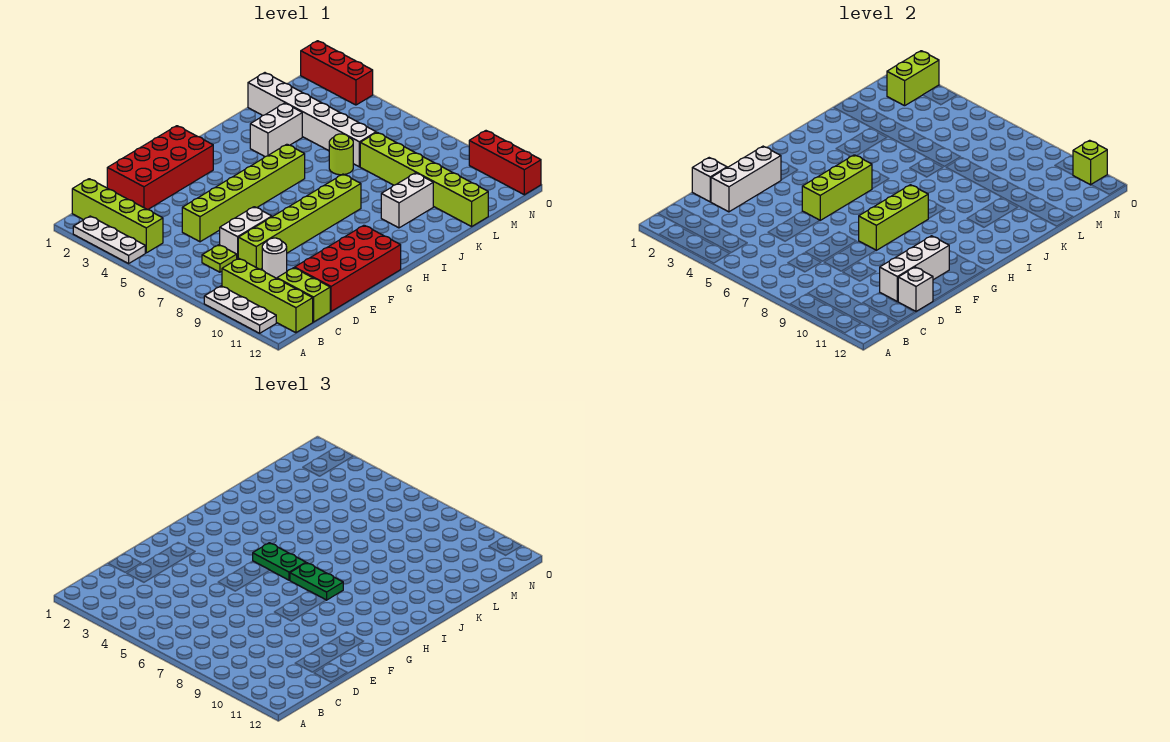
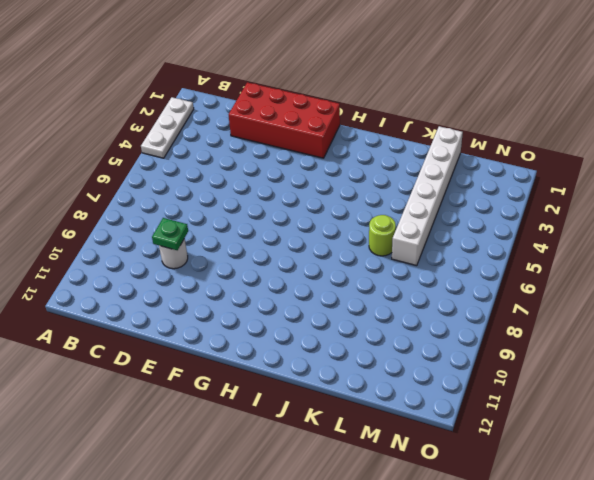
green 1x1 plate [152,218,188,250] -> none
none -> white 1x3 plate [204,286,276,333]
none -> lime 1x4 brick [72,179,163,253]
none -> lime 1x4 brick [222,258,313,333]

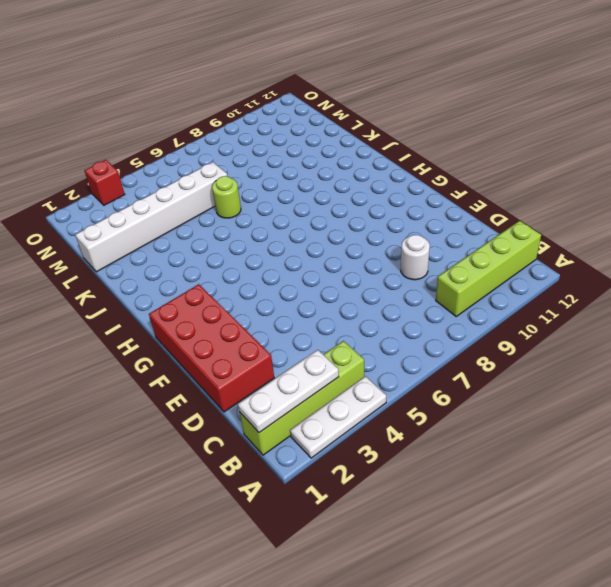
white 1x3 plate [238,350,339,433] -> white 1x3 plate moved to [204,286,276,333]
red 1x1 brick [84,160,125,205] -> red 1x3 brick [301,41,373,105]
none -> lime 1x1 plate [202,245,237,272]
none -> lime 1x2 brick [277,268,330,322]
none -> lime 1x6 brick [182,144,305,242]

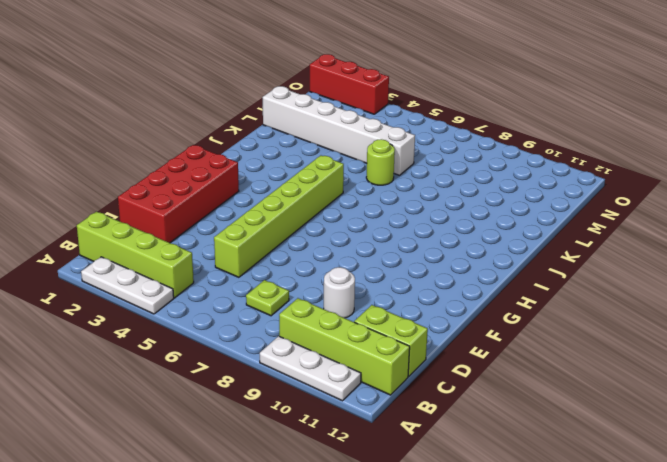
none -> white 1x2 brick [220,207,272,259]
none -> lime 1x6 brick [238,174,361,269]
none -> red 2x4 brick [295,225,401,311]

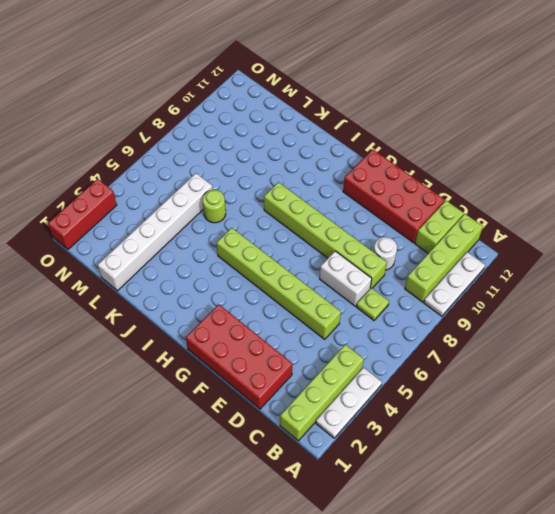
none -> white 1x2 brick [250,103,302,157]
none -> white 1x2 brick [381,173,433,228]
none -> lime 1x6 brick [360,132,488,226]

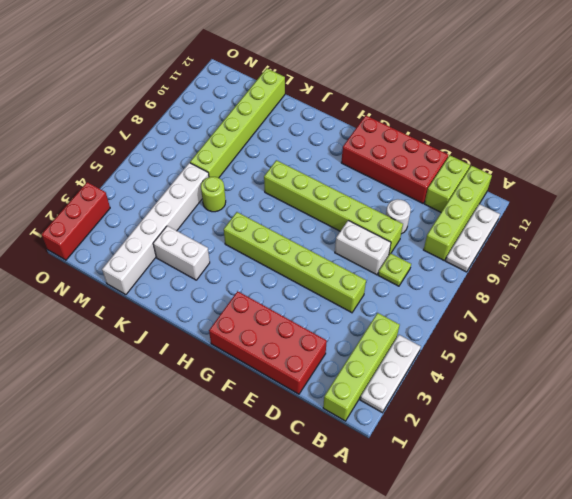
none -> white 1x2 brick [381,173,433,228]
none -> red 1x3 brick [469,131,541,195]
none -> white 1x1 brick [692,158,727,202]

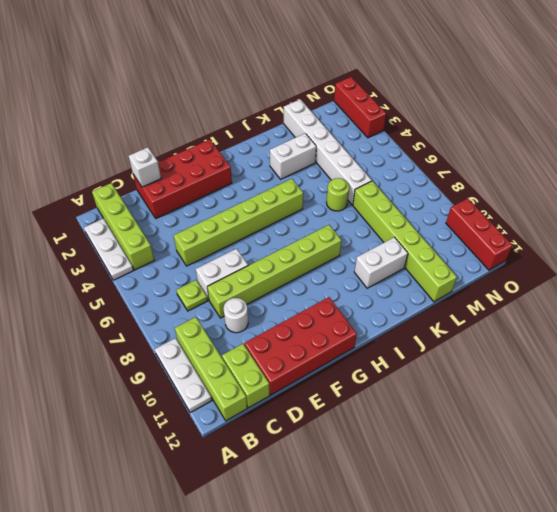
none -> white 1x3 brick [711,146,781,212]
none -> white 1x3 brick [880,236,949,302]
none -> white 1x1 brick [898,267,933,311]

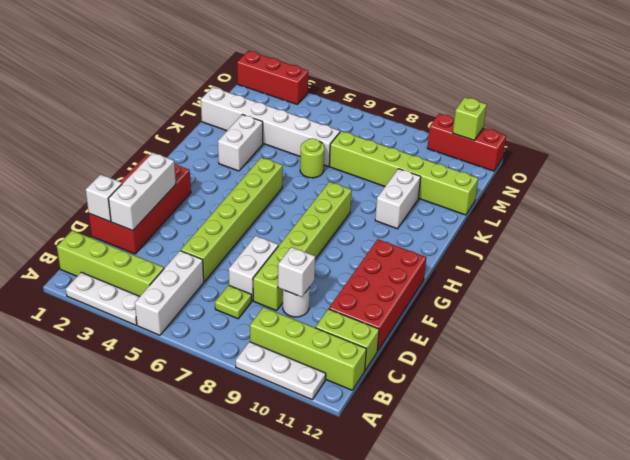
white 1x3 brick [135,251,204,335] -> white 1x3 brick moved to [880,236,949,302]
white 1x1 brick [278,247,315,297] -> white 1x1 brick moved to [898,267,933,311]
none -> lime 1x3 brick [802,155,872,220]
none -> lime 1x3 brick [859,185,928,250]
none -> lime 1x2 brick [887,51,939,106]

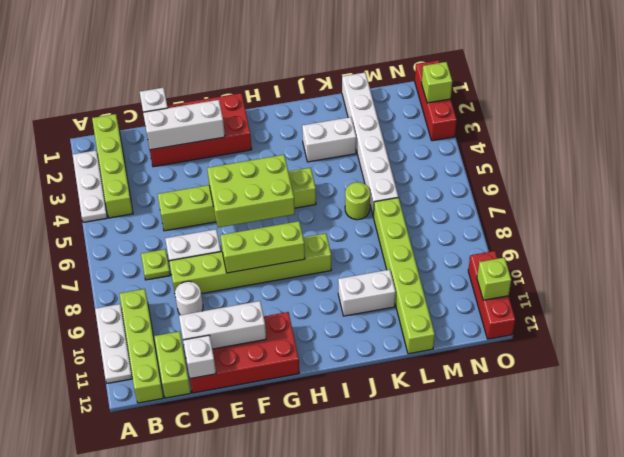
lime 2x3 brick [207,155,295,228] -> lime 1x3 brick [802,155,872,220]
lime 1x1 brick [422,62,452,103] -> lime 1x2 brick [887,51,939,106]
none -> green 1x2 plate [253,543,306,580]
none -> green 1x2 plate [290,563,343,600]

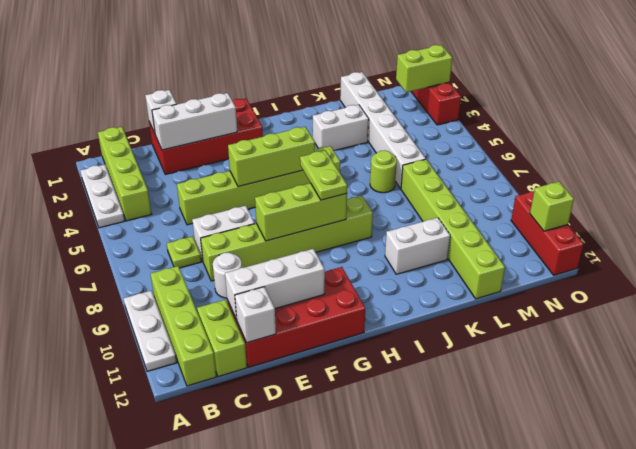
lime 1x2 plate [300,150,347,200] -> green 1x2 plate [290,563,343,600]
none -> green 1x2 plate [253,543,306,580]

